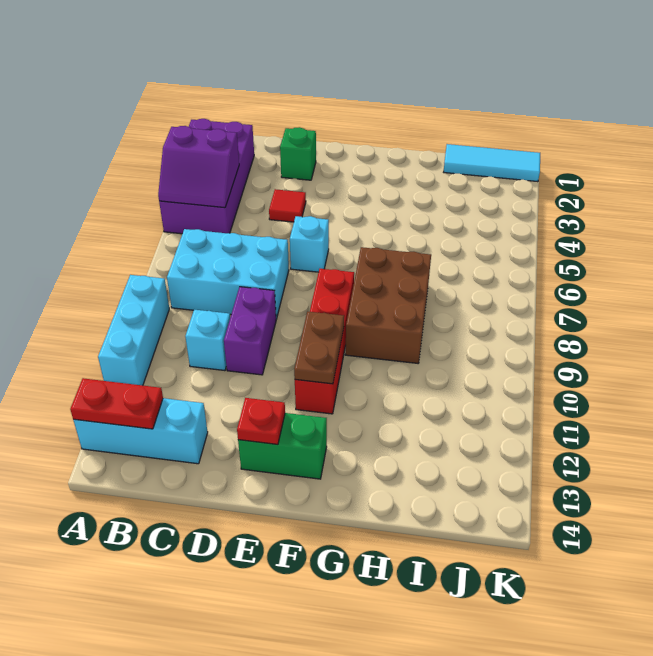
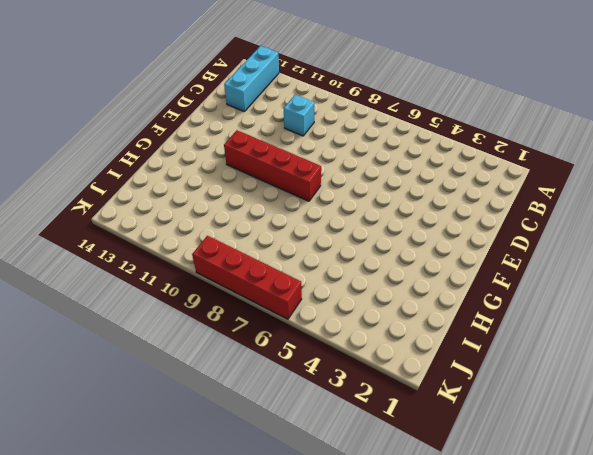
red 1x4 brick [192,236,302,319] -> none
none -> purple 2x4 brick [159,119,254,234]
none -> cyan 1x3 brick [98,275,169,385]
none -> cyan 2x3 brick [167,229,289,319]

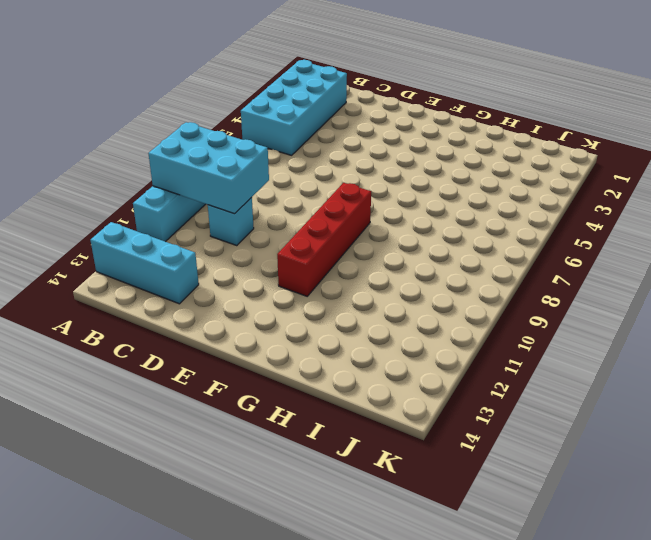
cyan 2x4 brick [241,60,347,155] -> purple 2x4 brick [159,119,254,234]
cyan 2x3 brick [148,122,269,214] -> cyan 2x3 brick moved to [167,229,289,319]
none -> green 1x1 brick [280,127,316,180]
none -> red 1x1 tile [269,189,306,222]
none -> purple 1x2 brick [224,287,276,375]

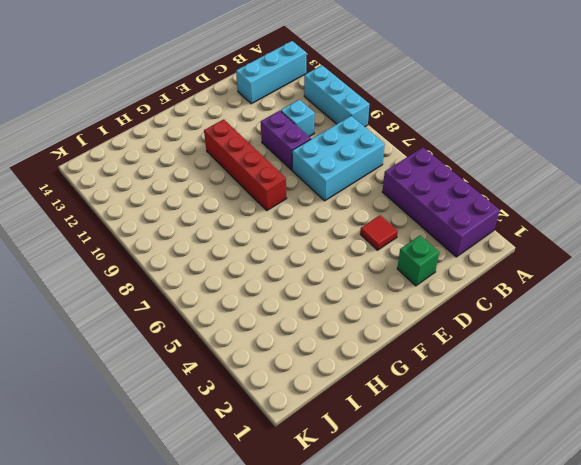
none -> cyan 1x1 brick [290,216,329,272]
none -> green 1x2 brick [238,413,327,479]
none -> brown 2x3 brick [345,247,431,363]

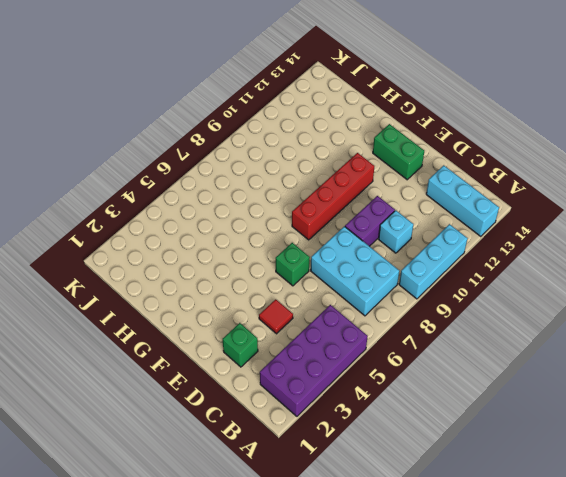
green 1x1 brick [276,243,310,286] -> cyan 1x1 brick [290,216,329,272]
none -> brown 2x3 brick [345,247,431,363]
none -> cyan 1x3 tile [444,144,540,182]
none -> purple 2x2 slope [158,126,239,208]

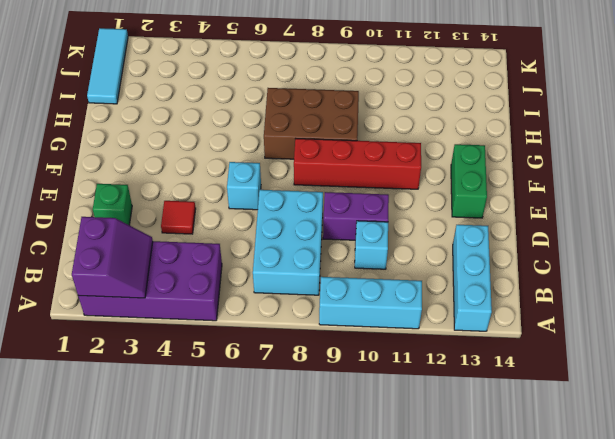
purple 2x2 slope [72,217,153,298] -> purple 2x2 slope moved to [158,126,239,208]
none -> red 1x2 plate [70,378,163,429]
none -> red 1x1 plate [237,398,285,445]
none -> brown 1x2 plate [294,312,344,384]

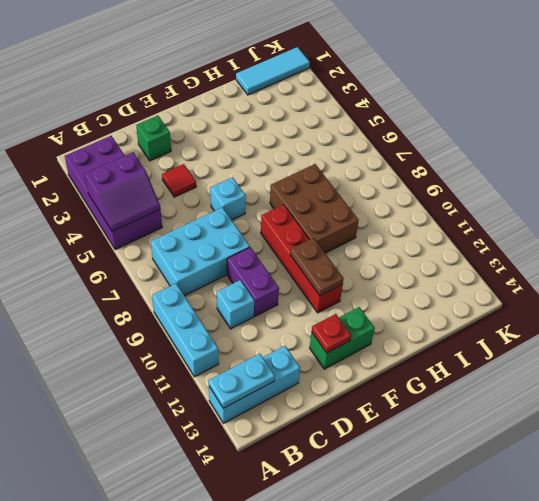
cyan 1x2 plate [209,354,275,408] -> red 1x2 plate [70,378,163,429]

